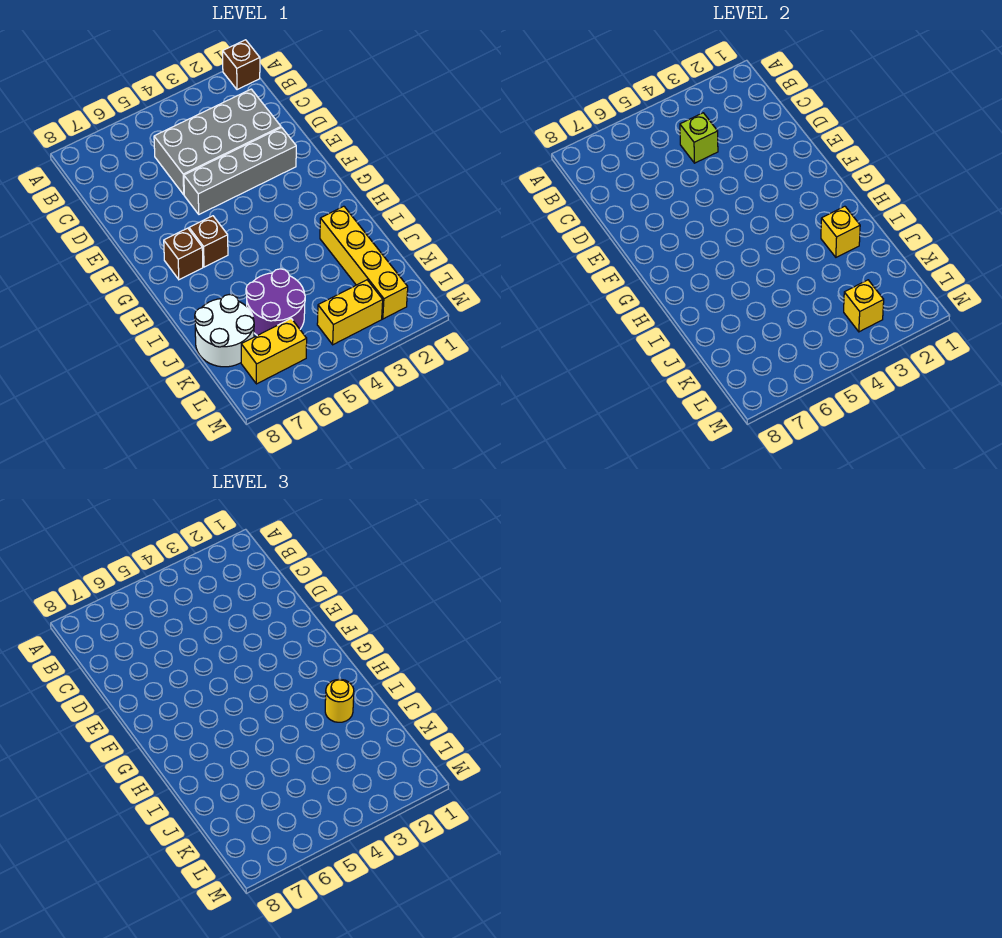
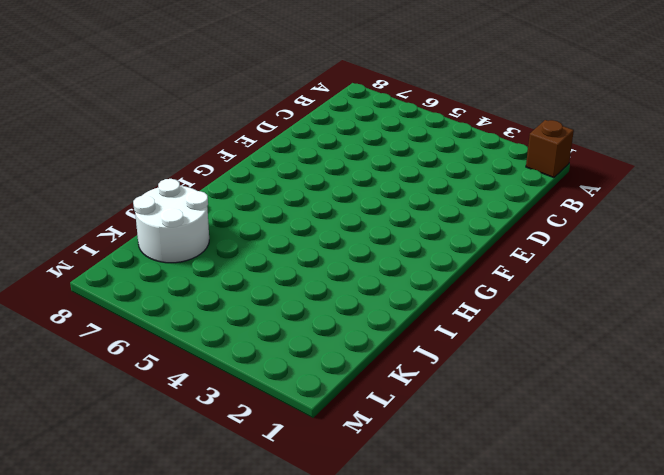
none -> grey 2x4 brick [154,89,281,195]
none -> grey 1x4 brick [184,127,296,214]
none -> brown 1x1 brick [189,216,228,267]

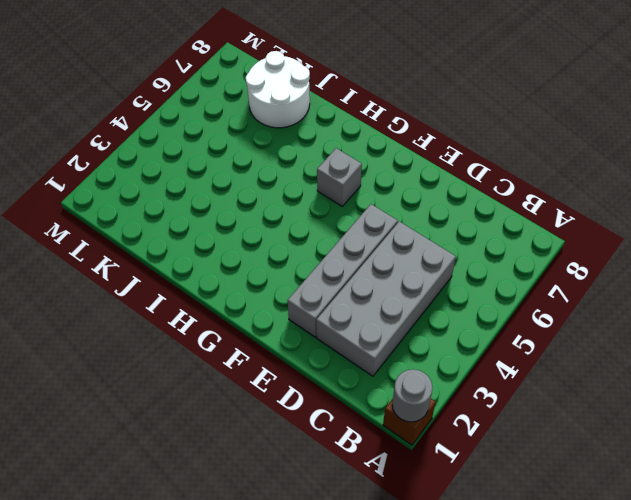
grey 1x1 round brick [392,369,432,422] -> none
grey 1x1 brick [317,148,362,206] -> brown 1x1 brick [189,216,228,267]
none -> brown 1x1 brick [164,228,203,280]
none -> yellow 1x4 brick [320,206,408,319]
none -> purple 2x2 round brick [246,269,305,336]

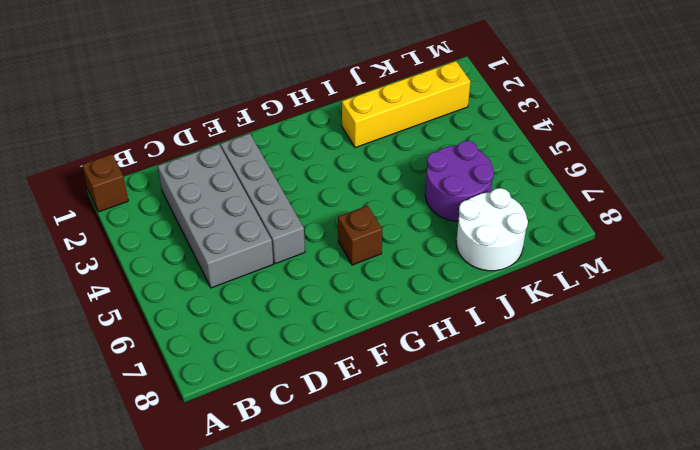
none -> brown 1x1 brick [164,228,203,280]
none -> yellow 1x2 brick [317,280,383,345]
none -> yellow 1x2 brick [241,319,307,384]

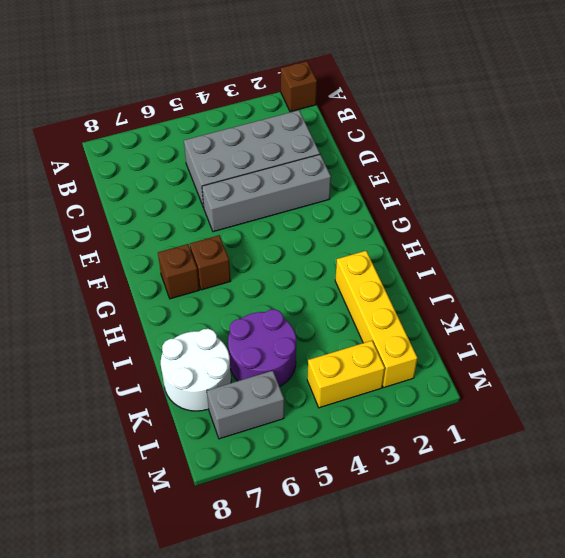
grey 1x2 brick [207,371,284,439] -> yellow 1x2 brick [241,319,307,384]
none -> lime 1x1 brick [680,113,718,163]
none -> yellow 1x1 brick [821,206,860,257]
none -> yellow 1x1 brick [844,280,884,332]

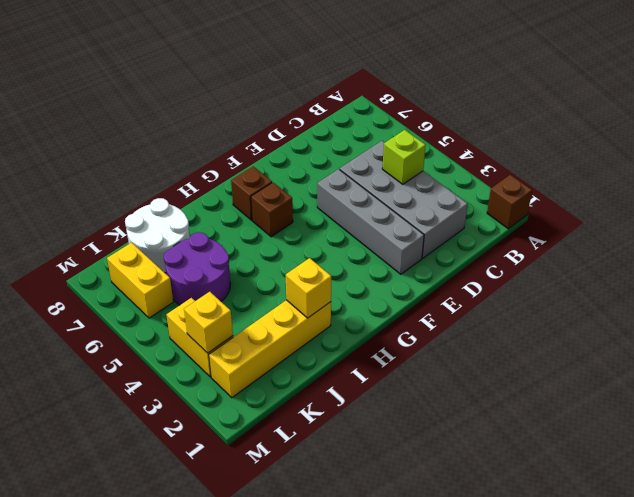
none -> yellow 1x1 round brick [325,679,354,722]

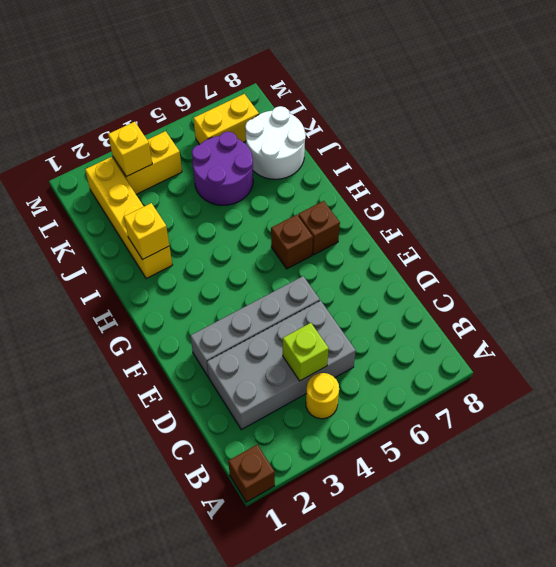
yellow 1x1 round brick [306,373,339,419] -> yellow 1x1 round brick moved to [325,679,354,722]

